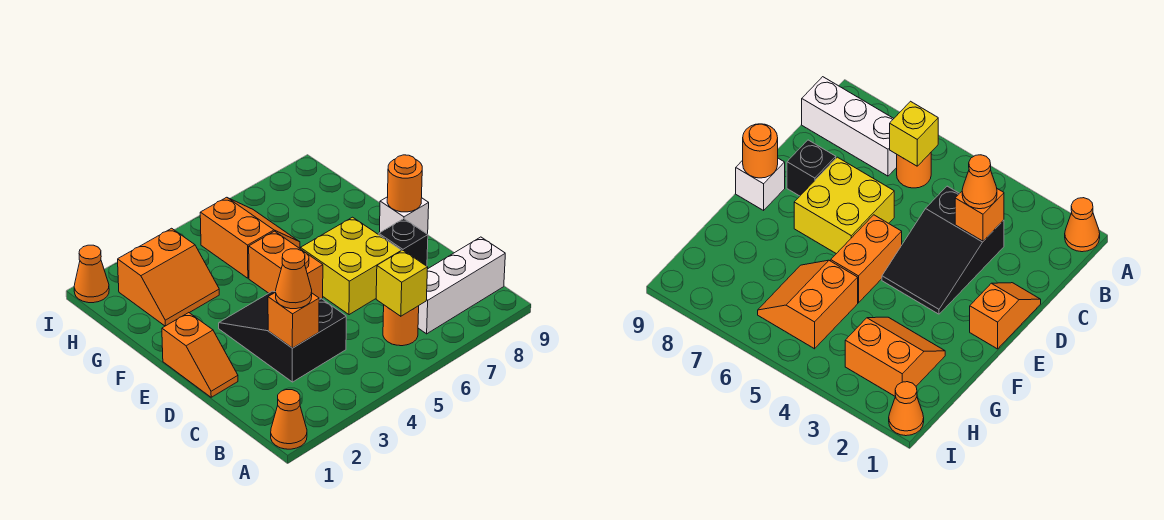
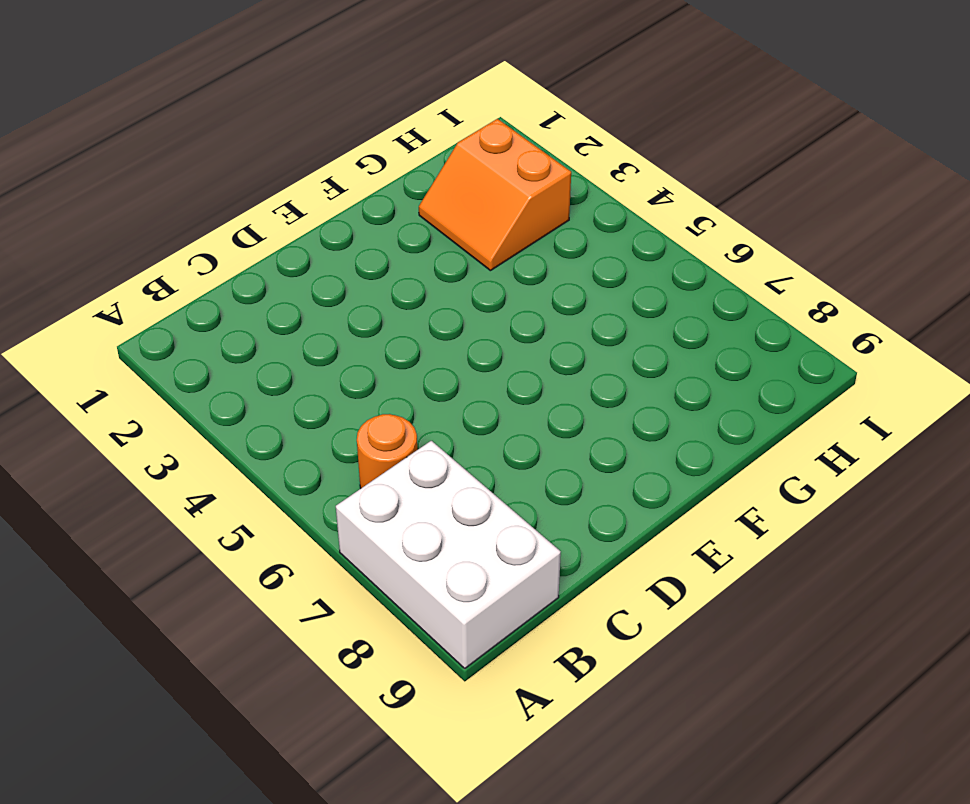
white 2x3 brick [336,441,561,668] -> white 1x3 brick [418,237,505,334]
none -> orange 1x1 cone [271,390,307,449]
none -> black 2x3 slope [219,291,346,382]
none -> orange 1x2 slope [162,313,238,397]

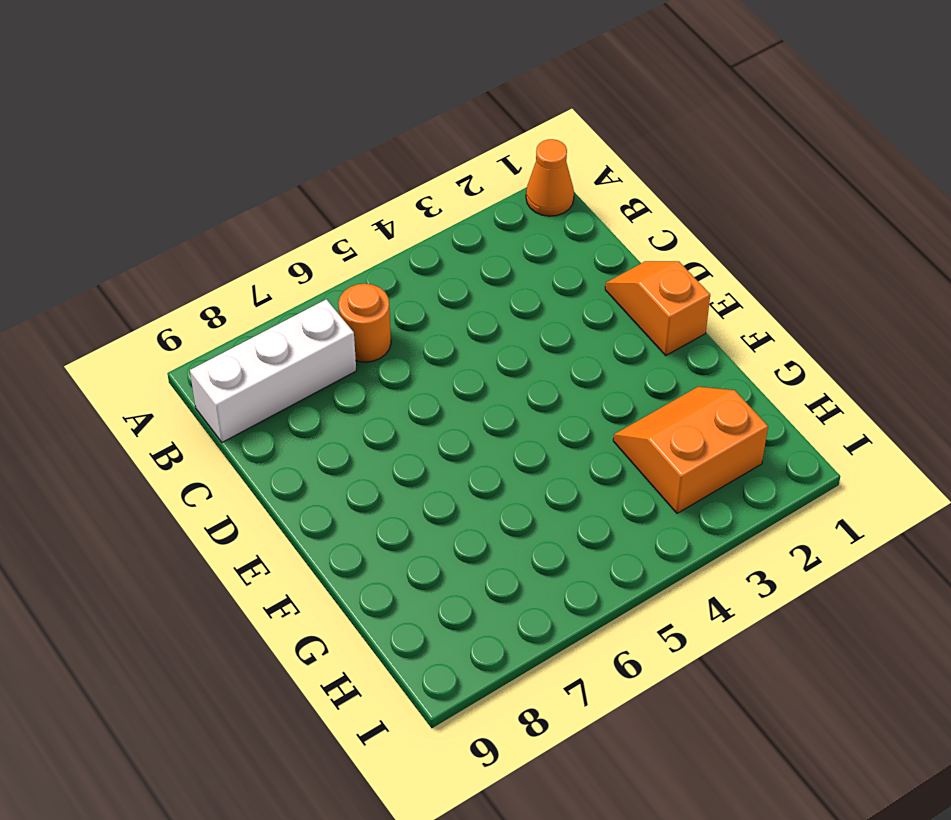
none -> black 2x3 slope [219,291,346,382]
none -> yellow 2x2 brick [300,217,401,315]
none -> black 1x1 brick [379,219,428,266]

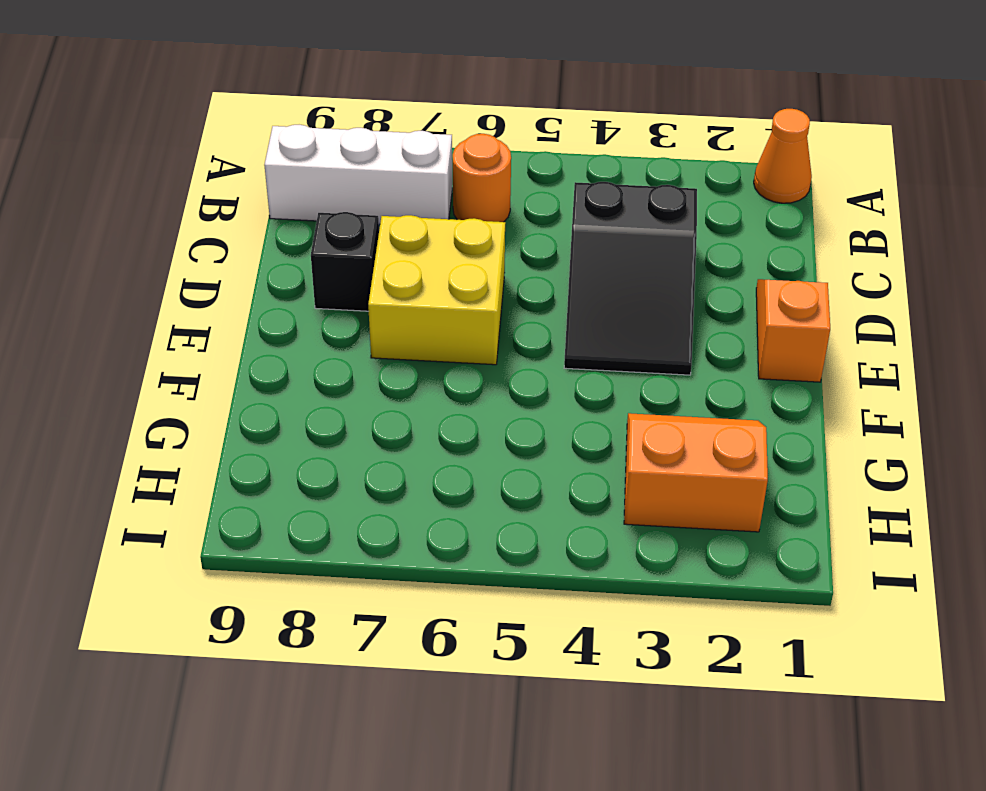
none -> orange 1x2 brick [249,231,323,299]
none -> white 1x1 brick [379,197,429,234]
none -> orange 2x2 slope [200,197,300,278]

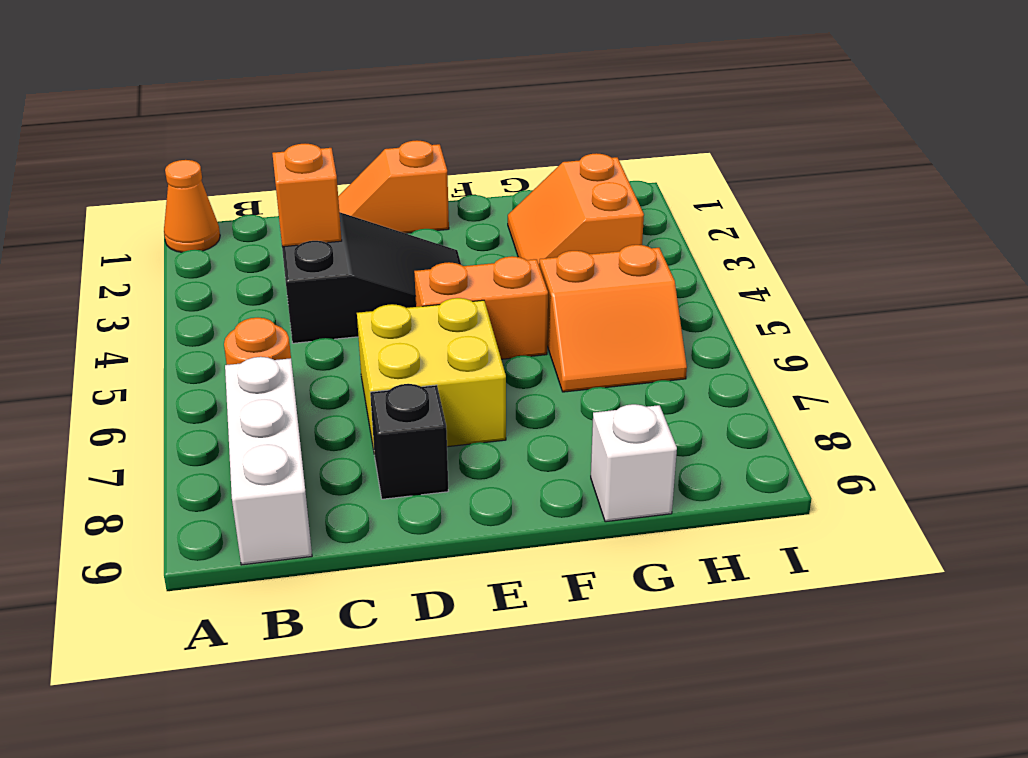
white 1x1 brick [591,404,677,522] -> white 1x1 brick moved to [379,197,429,234]
none -> orange 1x1 cone [74,245,109,303]
none -> yellow 1x1 brick [376,250,428,316]
none -> orange 1x1 round brick [387,155,422,212]

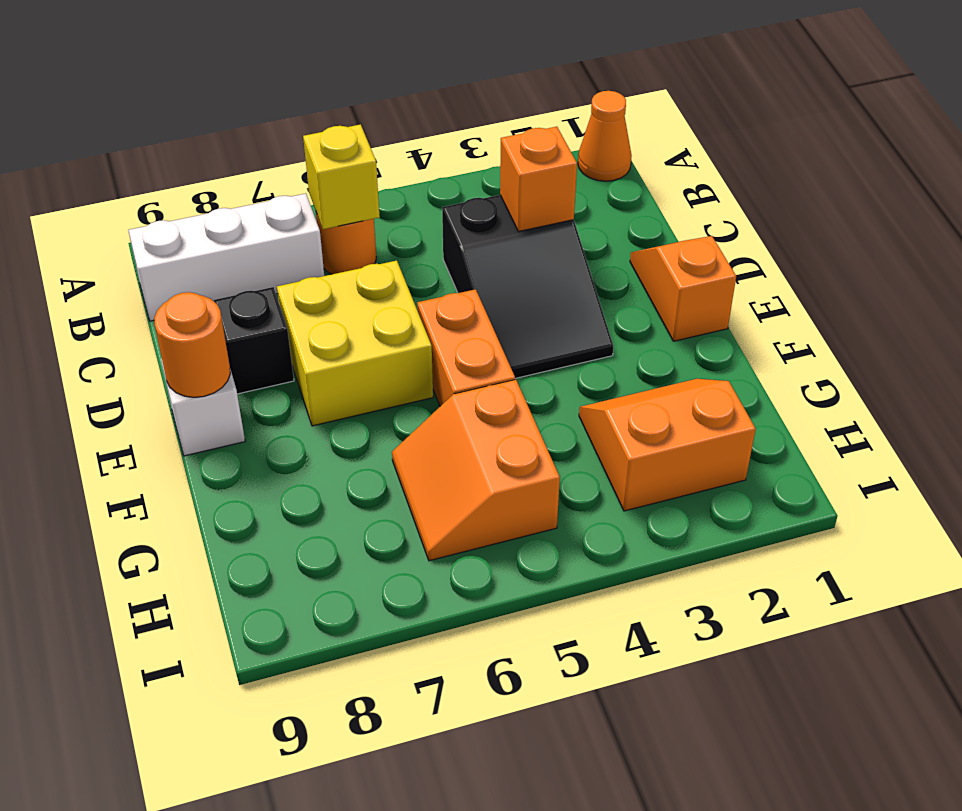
none -> orange 1x1 cone [74,245,109,303]
none -> orange 1x1 cone [276,249,312,309]

